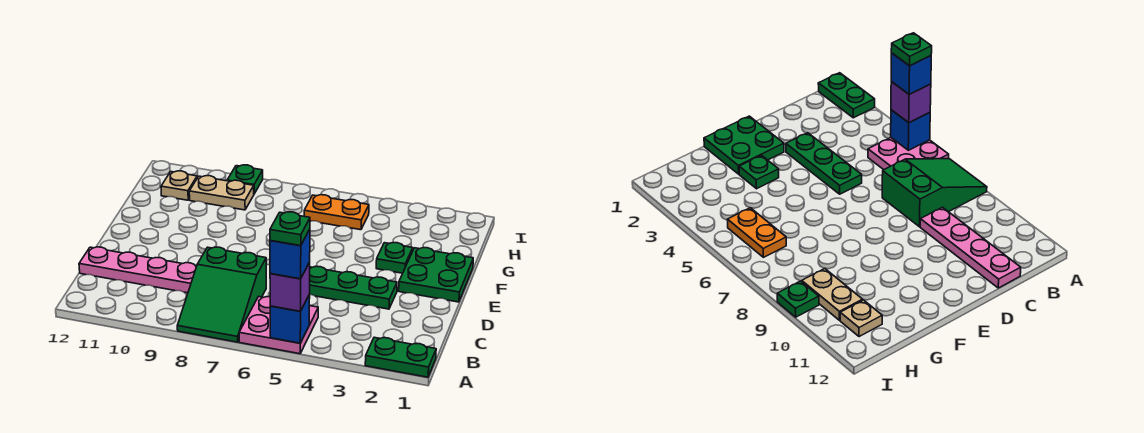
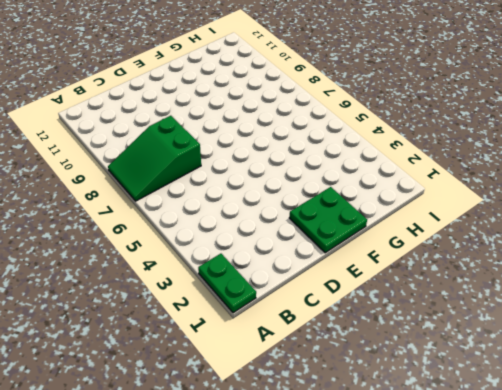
none -> pink 2x2 plate [239,297,318,354]
none -> pink 1x4 plate [79,247,197,293]
none -> green 1x3 plate [310,266,397,309]

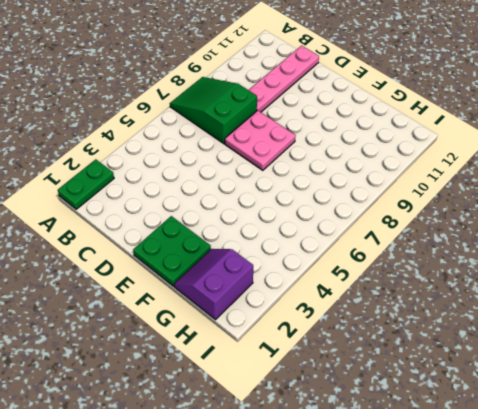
pink 2x2 plate [225,110,296,170] -> pink 2x2 plate moved to [239,297,318,354]
purple 2x2 slope [174,249,253,320] -> none
none -> green 1x3 plate [310,266,397,309]
none -> green 1x1 plate [376,243,413,273]
none -> orange 1x2 plate [304,195,369,230]

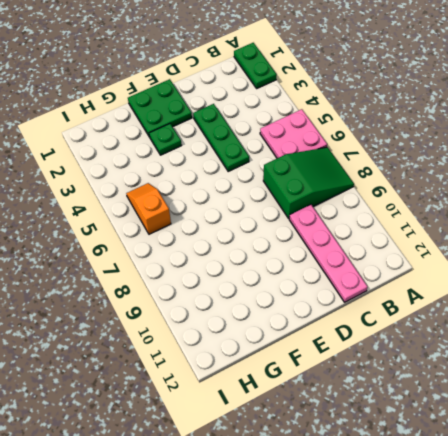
orange 1x2 slope [126,183,171,234] -> orange 1x2 plate [304,195,369,230]
none -> tan 1x2 plate [189,176,254,210]
none -> tan 1x1 plate [161,171,197,200]
none -> green 1x1 plate [227,165,263,194]

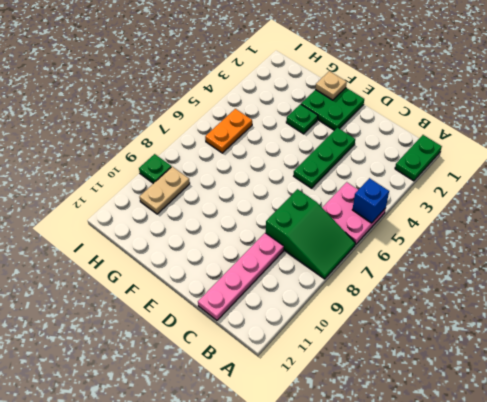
tan 1x1 plate [315,71,347,100] -> tan 1x1 plate moved to [161,171,197,200]
none -> purple 1x1 brick [270,262,310,311]
none -> blue 1x1 brick [270,229,310,279]
none -> green 1x1 plate [270,212,310,246]

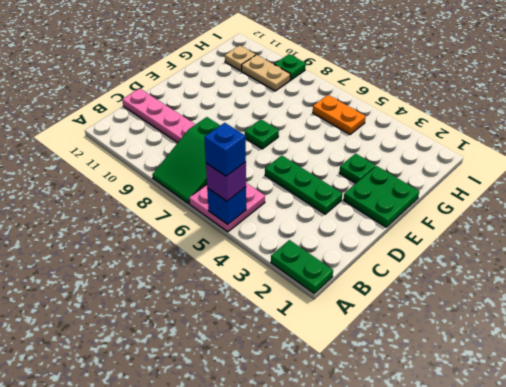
green 1x1 plate [245,119,279,149] -> green 1x1 plate moved to [270,212,310,246]

